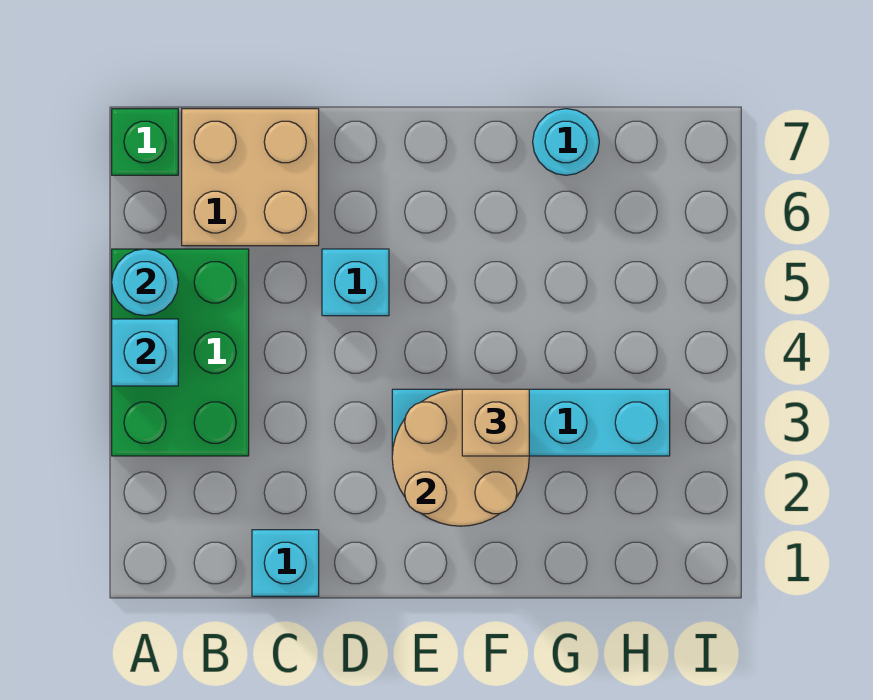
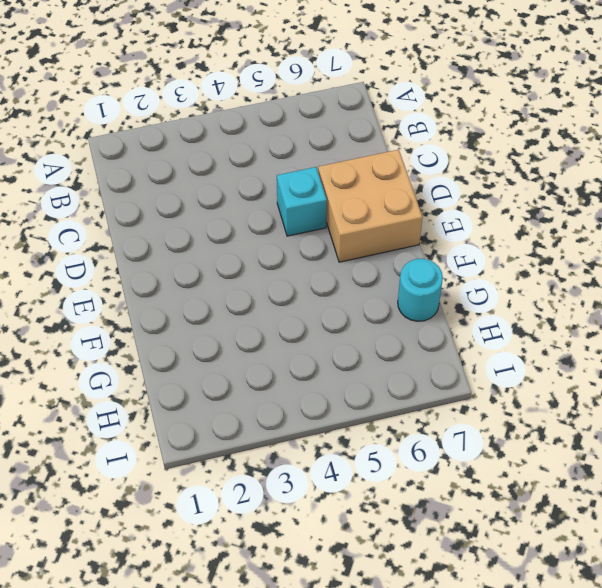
tan 2x2 brick [318,150,423,262] -> tan 2x2 brick moved to [182,109,319,246]
none -> green 2x3 brick [112,249,249,456]
none -> green 1x1 brick [112,109,178,175]

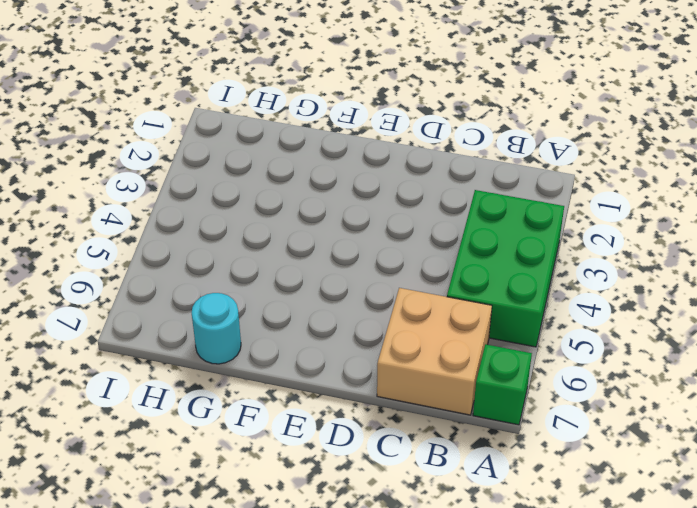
none -> cyan 1x1 brick [252,530,319,596]
none -> cyan 1x1 brick [322,249,389,316]

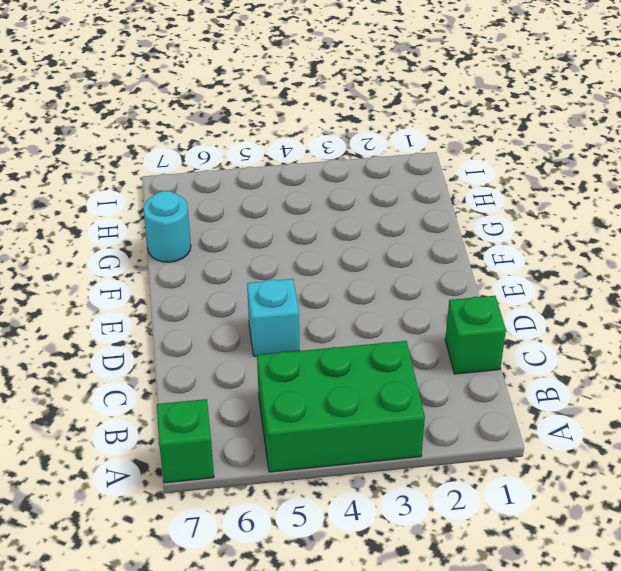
green 1x1 brick [445,296,506,374] -> cyan 1x1 brick [252,530,319,596]
none -> tan 2x2 brick [182,109,319,246]
none -> cyan 1x4 brick [392,389,670,456]

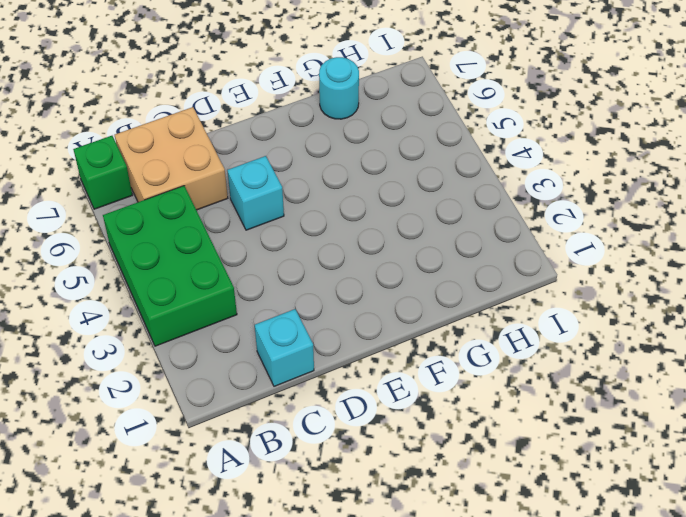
none -> cyan 1x4 brick [392,389,670,456]
none -> cyan 1x1 brick [112,319,178,386]

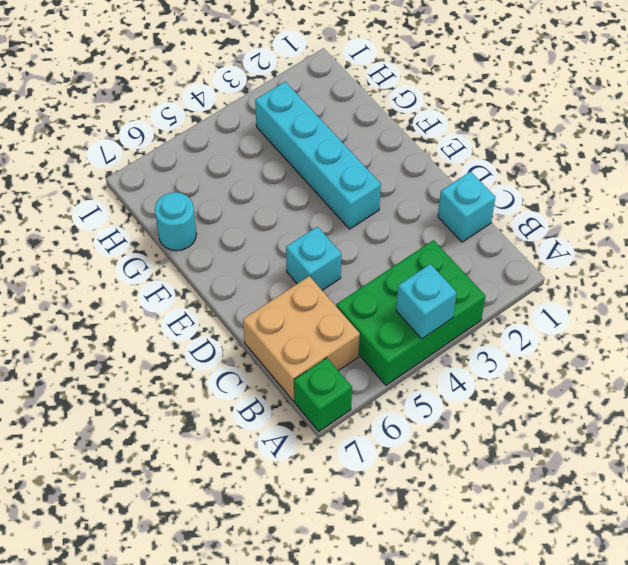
none -> cyan 1x1 round brick [112,249,178,316]
none -> tan 2x2 round brick [392,389,529,526]

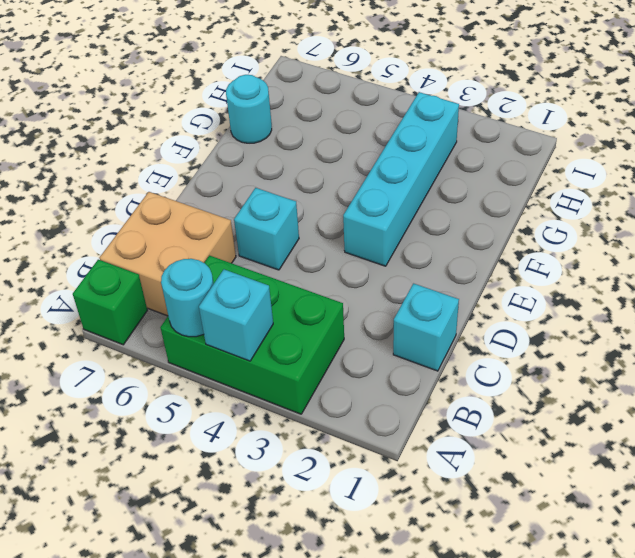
none -> tan 2x2 round brick [392,389,529,526]
none -> tan 1x1 brick [462,389,529,456]

